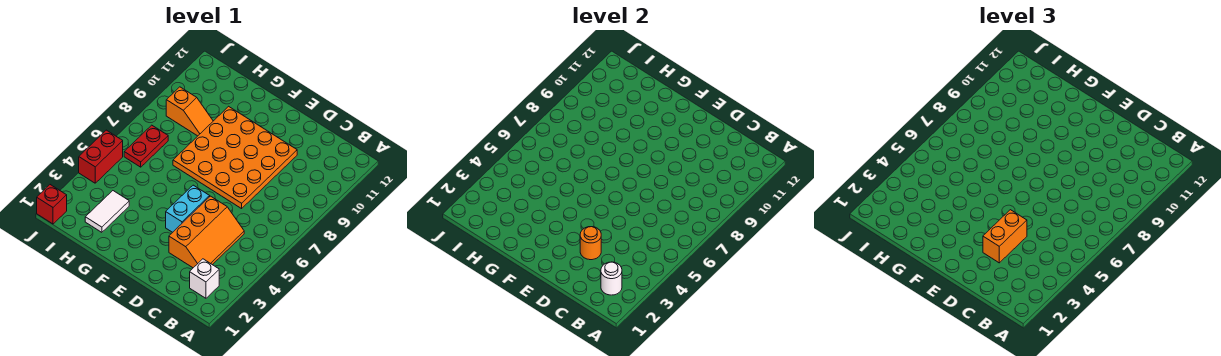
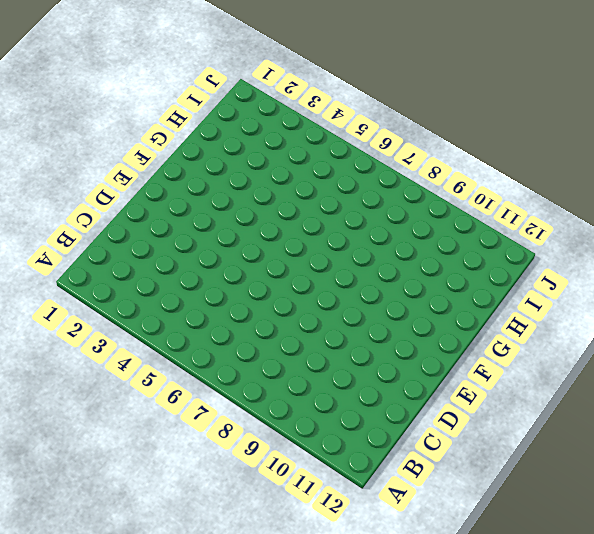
none -> white 1x1 brick [190,259,219,298]
none -> orange 2x3 slope [169,196,244,268]
none -> orange 4x4 plate [173,106,297,209]

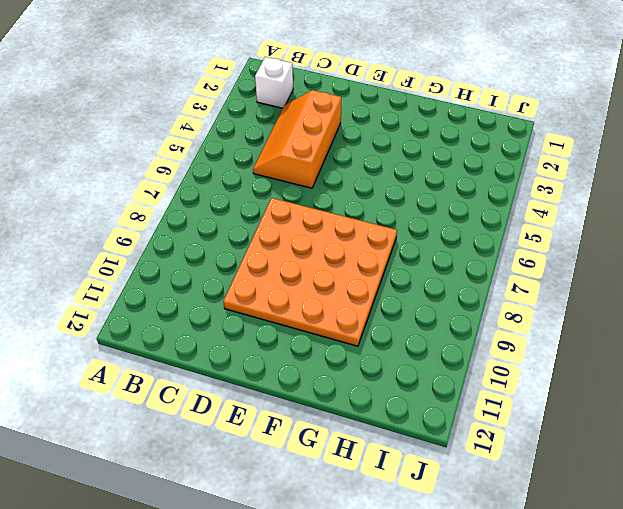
none -> cyan 1x2 brick [166,185,210,232]
none -> white 1x2 tile [85,191,129,232]
none -> orange 1x2 slope [166,87,213,136]

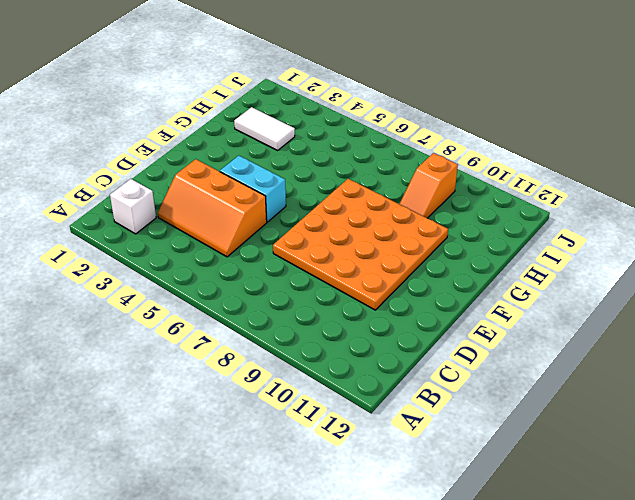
none -> red 1x2 plate [124,125,168,167]
none -> red 1x1 brick [37,185,67,224]
none -> red 1x2 brick [79,130,123,183]

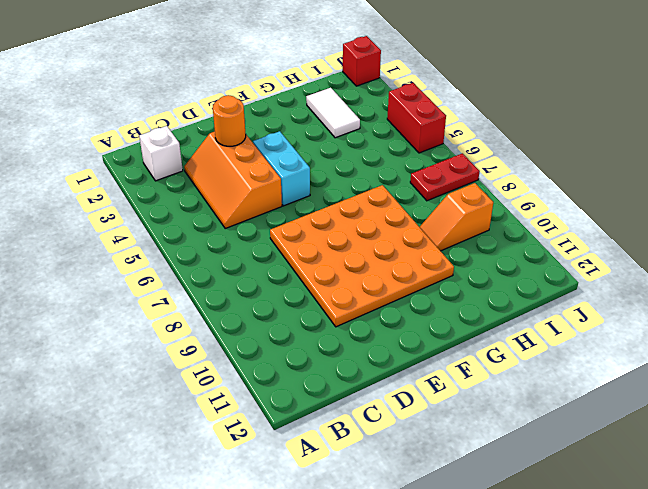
red 1x2 plate [410,153,480,201] -> red 1x2 plate turned to [124,125,168,167]
none -> white 1x1 round brick [601,262,622,295]
none -> orange 1x2 brick [983,210,1027,263]

